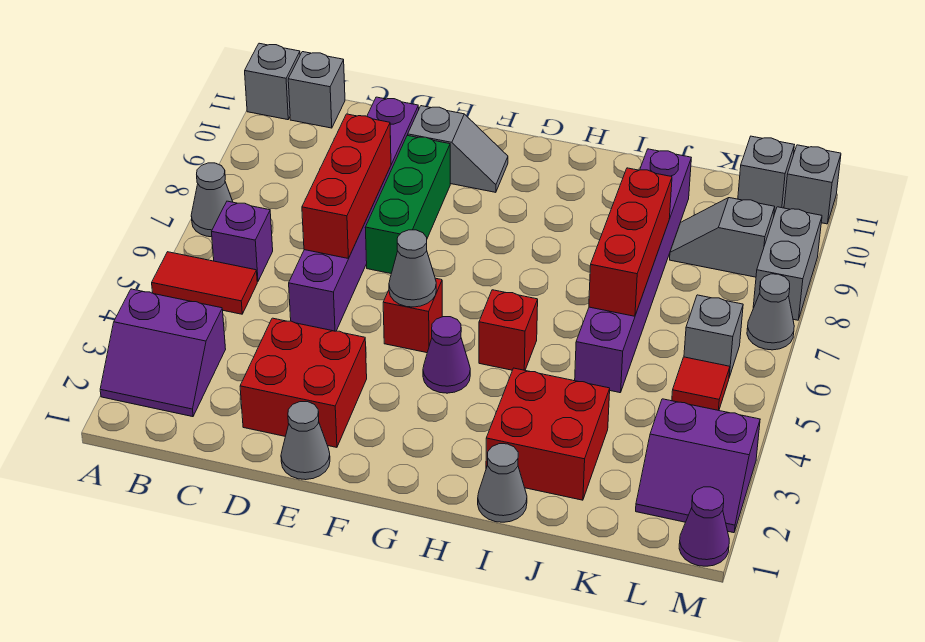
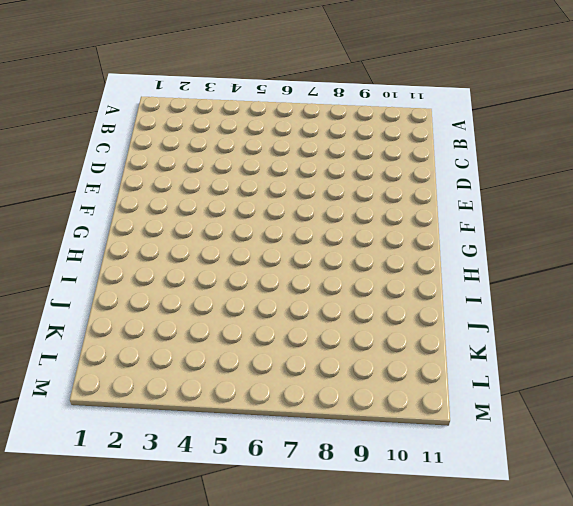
none -> purple 2x2 slope [100,289,226,417]
none -> red 1x2 tile [152,252,257,314]
none -> grey 1x1 cone [191,163,233,237]

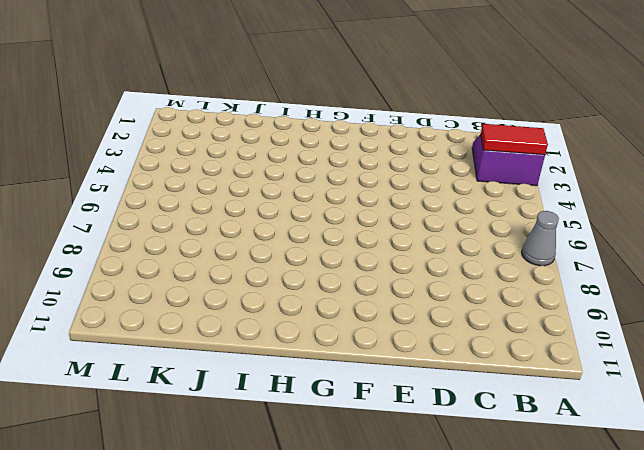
red 1x2 tile [481,124,548,155] -> red 1x2 tile moved to [152,252,257,314]
none -> grey 1x1 brick [245,43,300,120]
none -> purple 1x1 brick [212,201,273,282]
none -> grey 1x1 brick [288,52,345,128]

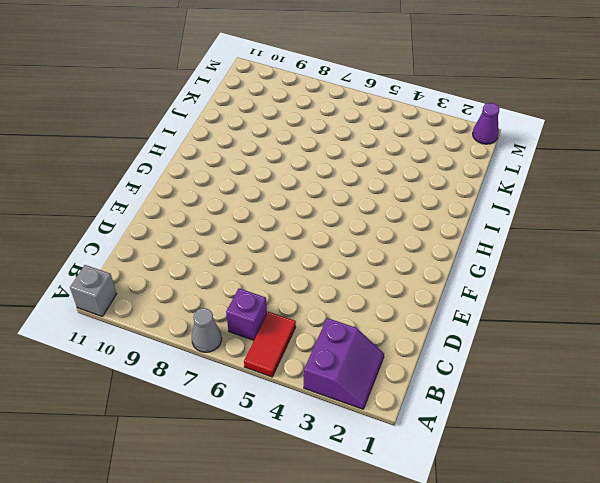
none -> grey 1x1 brick [288,52,345,128]
none -> red 2x2 brick [240,318,367,447]
none -> purple 1x6 brick [289,97,419,331]

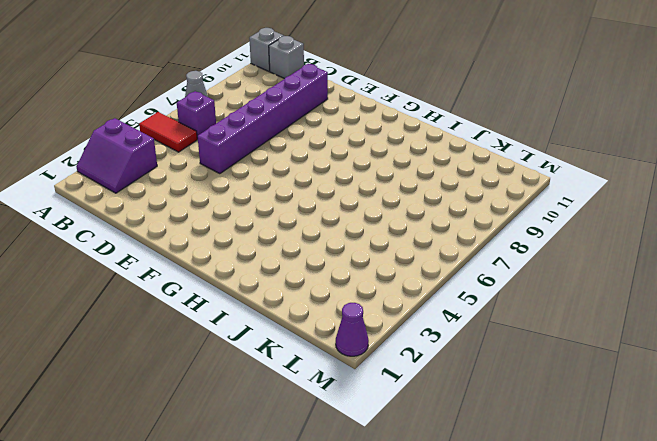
none -> red 2x2 brick [240,318,367,447]
none -> grey 1x1 cone [281,402,330,480]
none -> green 1x3 brick [365,135,450,273]

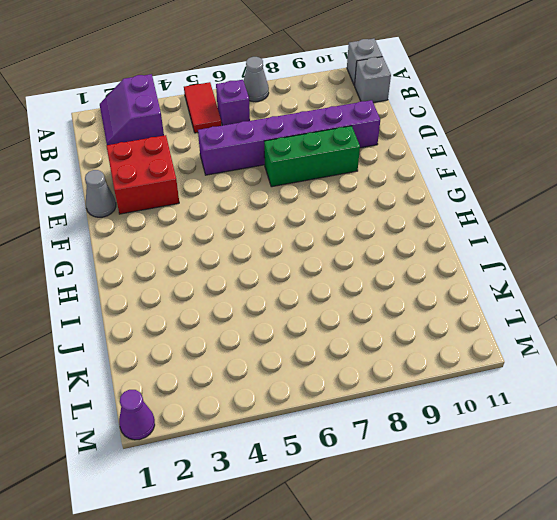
none -> grey 1x2 slope [408,106,508,192]
none -> red 1x1 brick [383,278,442,353]
none -> purple 1x1 cone [423,317,470,393]

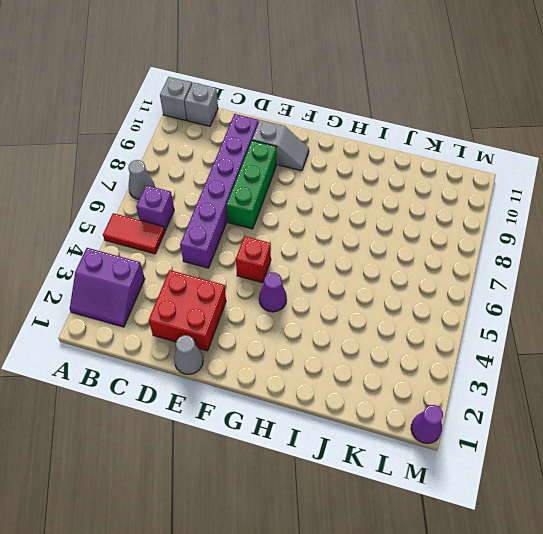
none -> red 1x1 brick [479,290,538,370]
none -> grey 1x1 cone [478,444,527,522]
none -> red 2x2 brick [486,368,610,500]

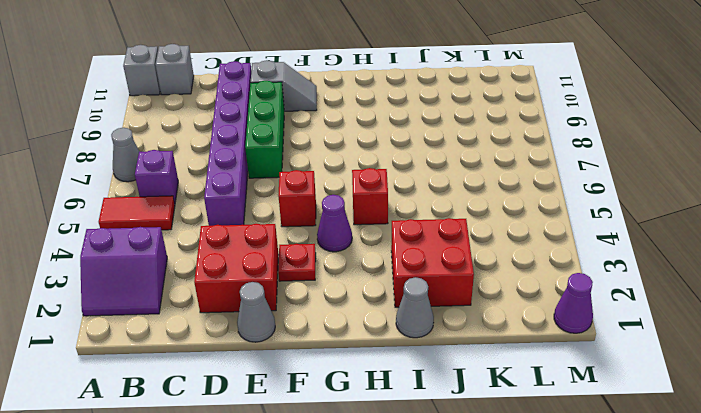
red 1x1 plate [278,244,316,281] -> none
none -> purple 1x6 brick [575,149,691,393]
none -> grey 1x2 slope [670,198,775,277]
none -> purple 2x2 slope [636,399,760,533]

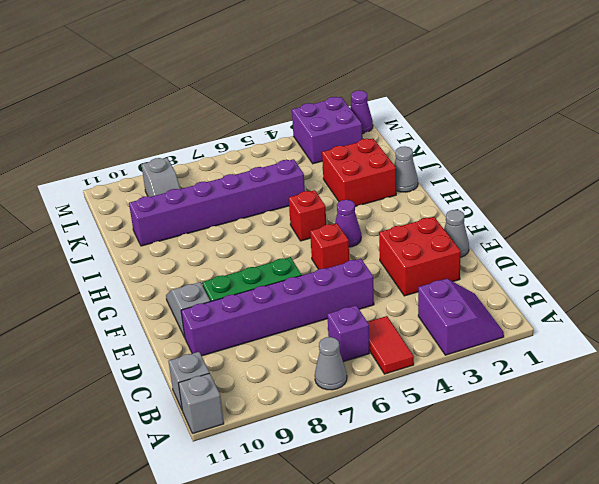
purple 2x2 brick [292,97,362,164] -> purple 2x2 slope [636,399,760,533]
none -> red 1x1 tile [672,357,730,410]
none -> grey 1x1 brick [684,295,743,377]
none -> grey 1x1 brick [738,136,794,214]

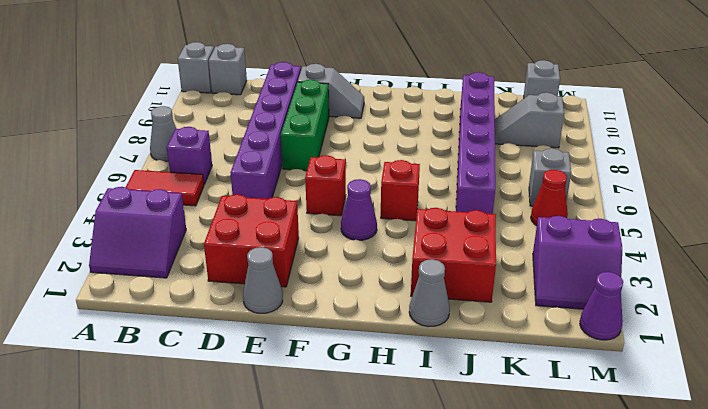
red 1x1 cone [531,170,568,226] -> red 1x1 tile [672,357,730,410]
none -> grey 1x1 cone [747,274,794,350]
none -> grey 1x2 brick [753,207,822,320]
none -> grey 1x1 brick [784,145,841,224]

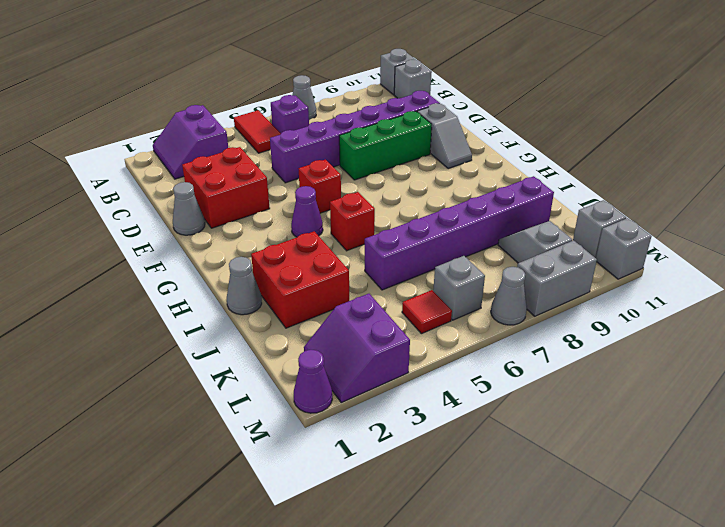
none -> red 1x3 brick [302,114,391,259]
none -> grey 1x1 cone [389,230,436,307]
none -> red 1x3 brick [589,168,672,316]

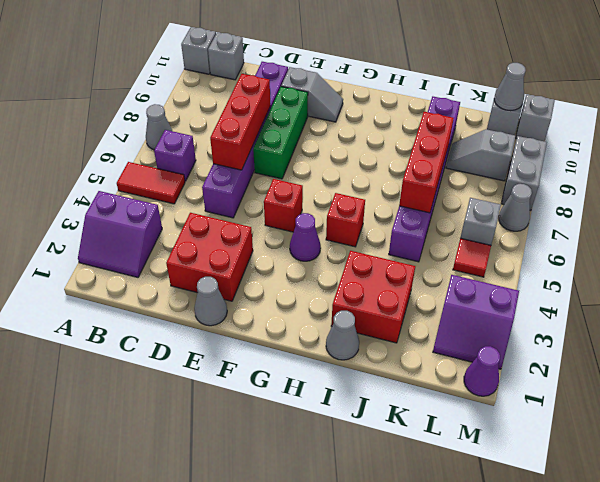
grey 1x1 cone [494,63,526,111] -> grey 1x1 cone moved to [389,230,436,307]

